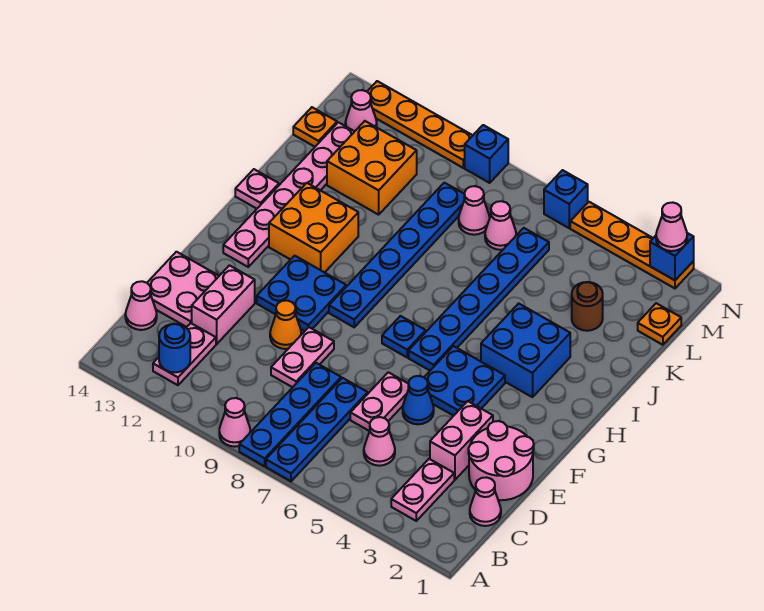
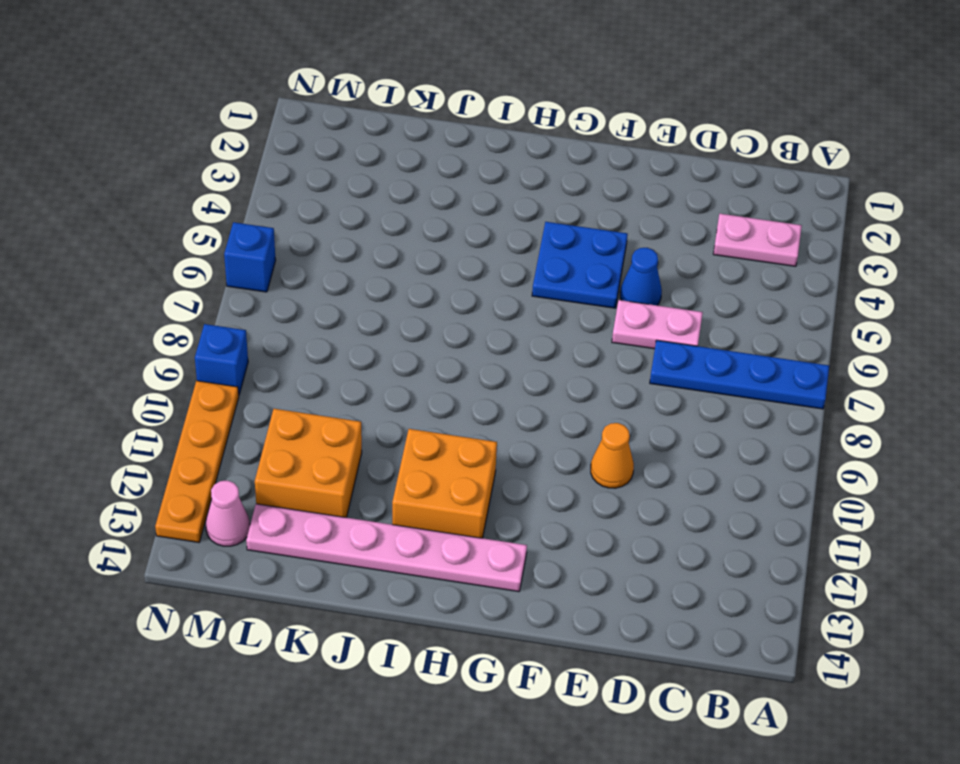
none -> blue 1x4 plate [239,363,341,466]
none -> pink 1x1 cone [219,398,250,447]
none -> pink 1x2 plate [153,323,216,385]
none -> pink 1x1 cone [470,477,501,526]

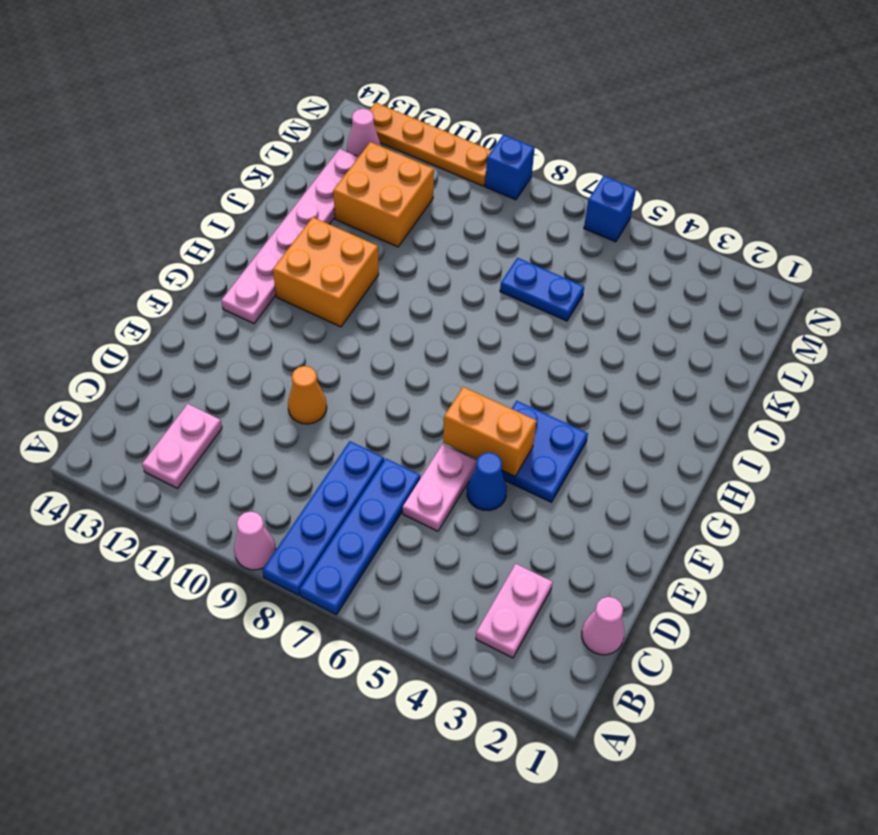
orange 1x2 brick [443,387,537,476] -> none
blue 1x2 plate [500,258,584,321] -> blue 1x6 plate [409,228,549,370]
none -> pink 1x1 cone [364,417,395,466]
none -> pink 1x1 cone [125,281,157,330]
none -> pink 2x2 round brick [468,421,534,500]
none -> pink 1x2 brick [430,401,493,480]

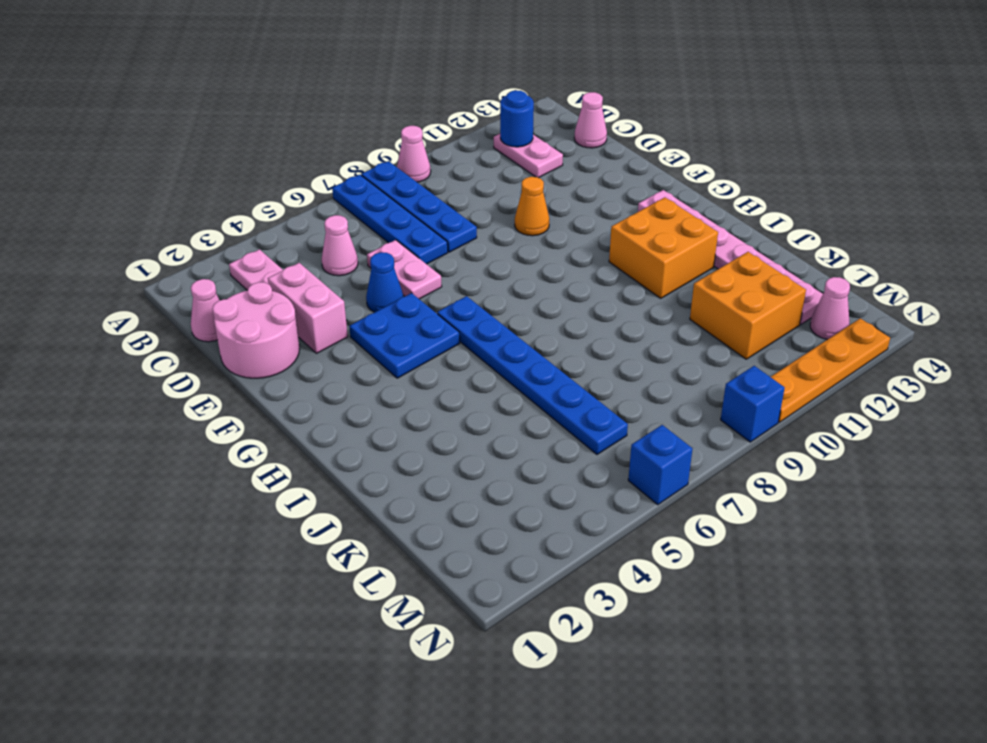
none -> pink 1x2 plate [271,327,334,387]
none -> pink 1x2 brick [192,265,255,344]
none -> pink 2x2 plate [147,252,219,327]
none -> blue 2x2 plate [257,256,346,331]

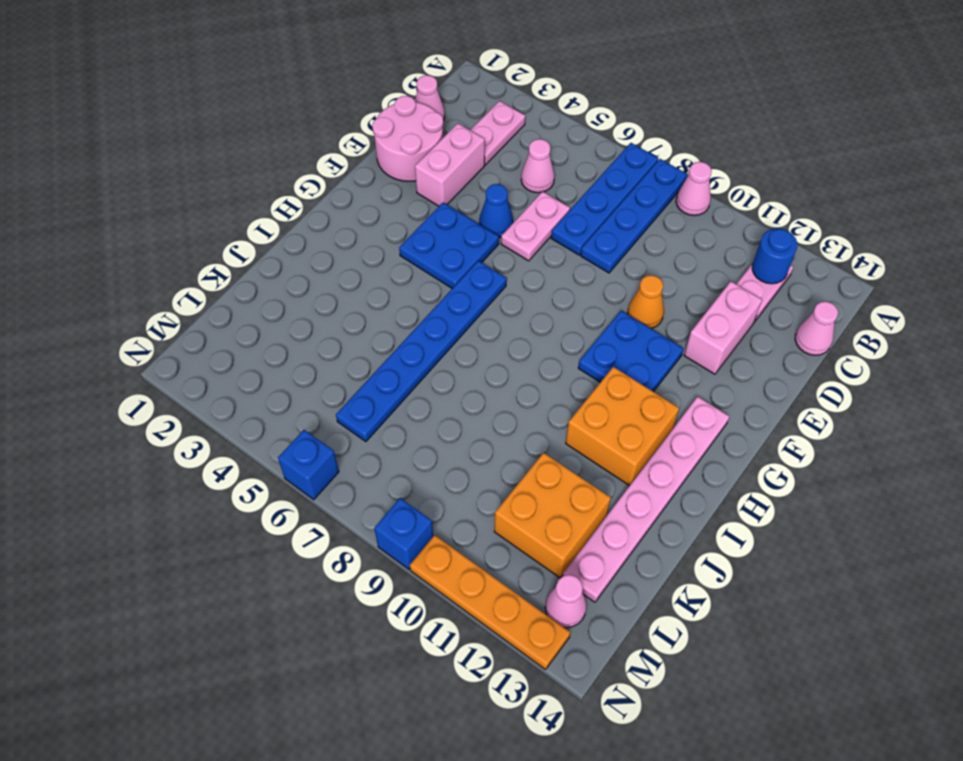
none -> pink 1x2 plate [271,327,334,387]
none -> pink 2x2 plate [147,252,219,327]
none -> blue 1x1 plate [382,316,426,357]
none -> blue 1x6 plate [329,183,465,327]

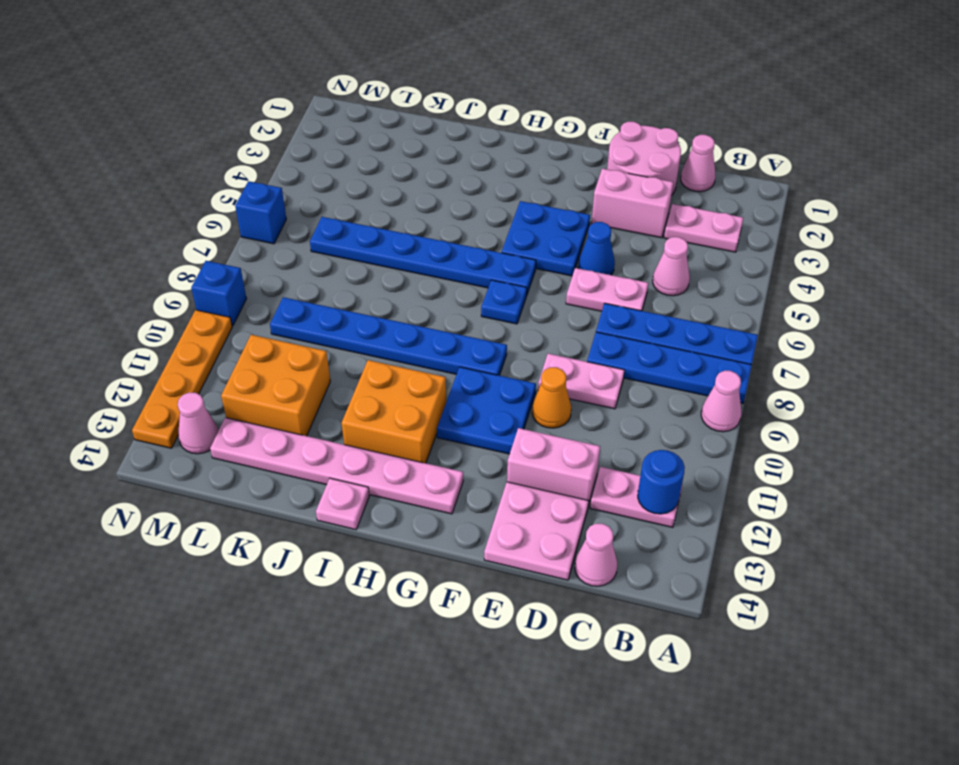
none -> blue 2x2 brick [481,303,570,397]
none -> brown 1x1 round brick [572,282,603,331]
none -> orange 1x1 plate [638,303,681,345]
none -> pink 1x1 cone [485,201,516,250]

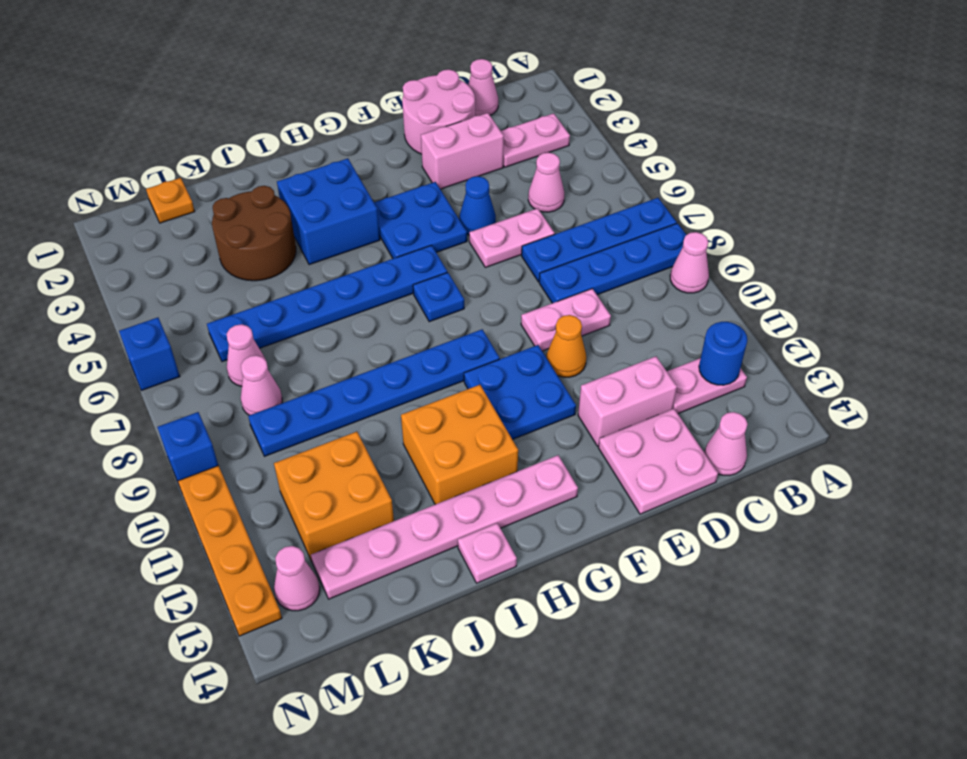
brown 2x2 round brick [212,186,296,281] -> brown 1x1 round brick [572,282,603,331]
none -> orange 1x1 plate [293,107,337,147]
none -> orange 1x4 plate [570,202,694,288]
none -> blue 1x1 brick [650,233,694,280]
none -> pink 1x1 cone [656,202,687,251]

